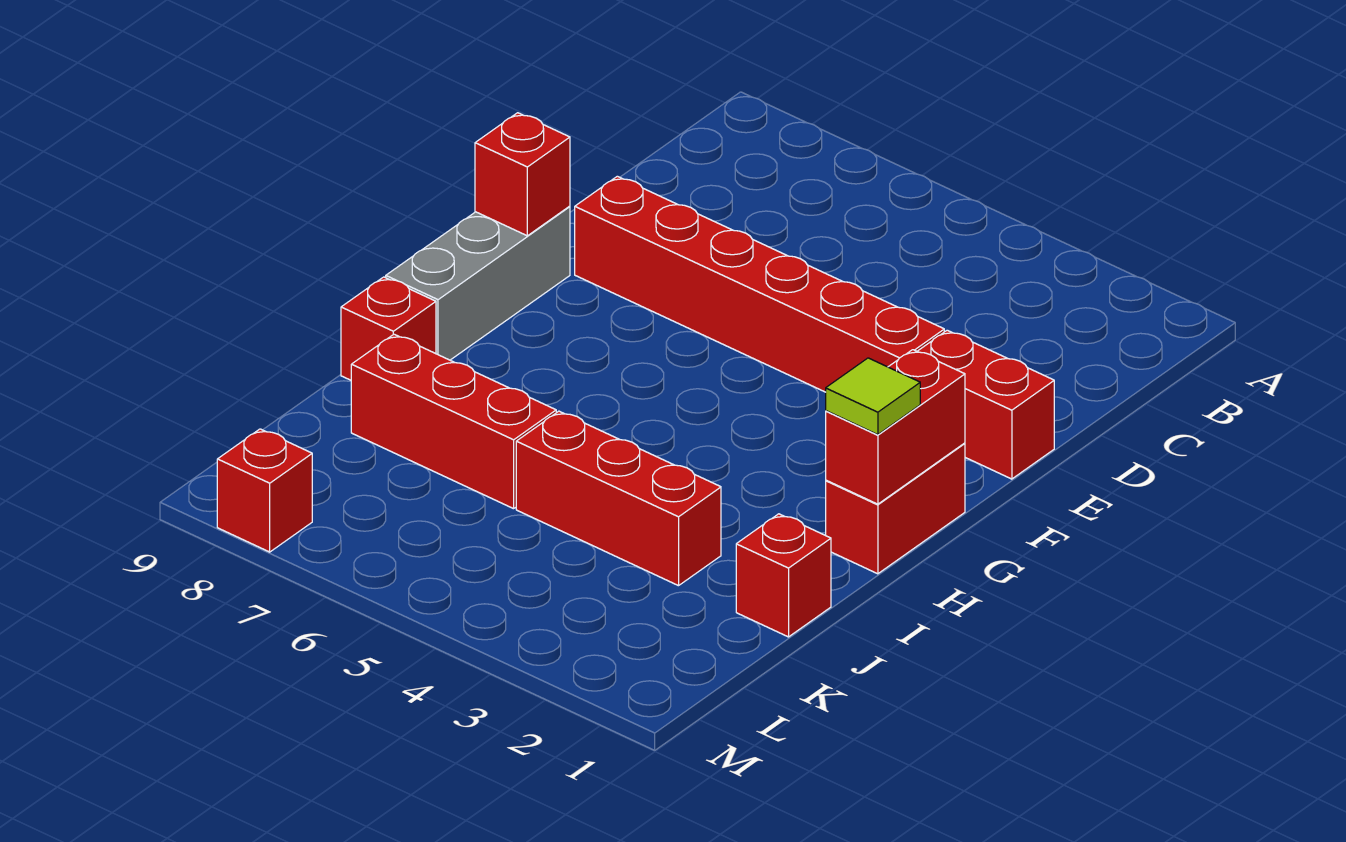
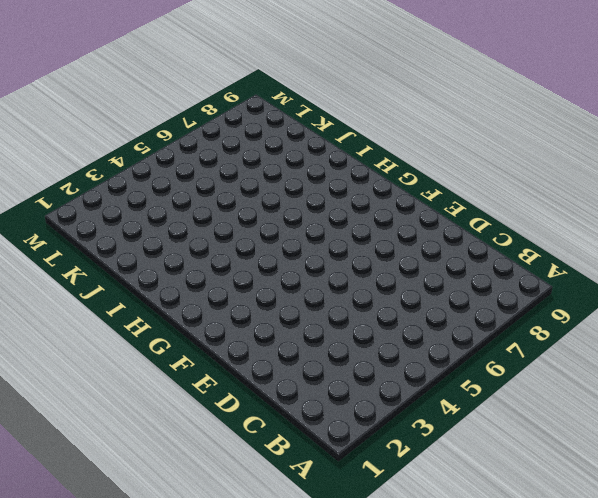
none -> red 1x2 brick [917,330,1054,479]
none -> red 1x6 brick [575,176,944,392]
none -> grey 1x3 brick [386,206,570,360]

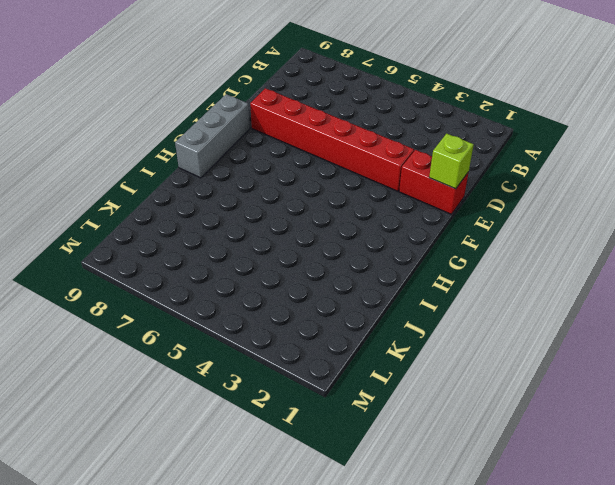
lime 1x1 brick [429,134,474,189] -> none
none -> red 1x2 brick [826,443,965,574]
none -> red 1x1 brick [341,277,436,380]
none -> red 1x1 brick [736,514,831,637]

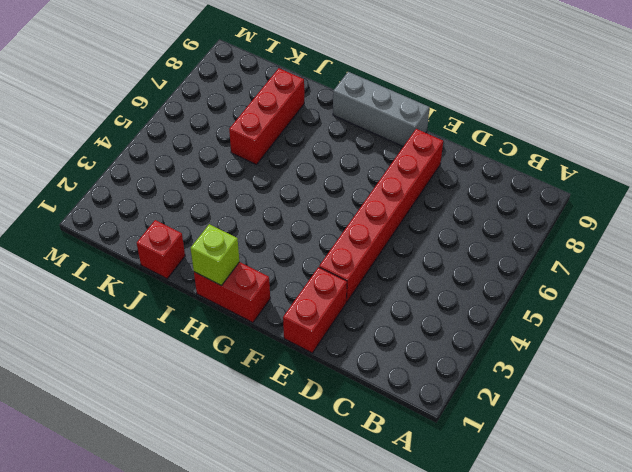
lime 1x1 brick [190,224,239,286] -> red 1x2 brick [826,350,965,504]
none -> red 1x1 brick [341,277,436,380]
none -> red 1x3 brick [516,411,721,586]
none -> red 1x1 brick [217,429,312,552]

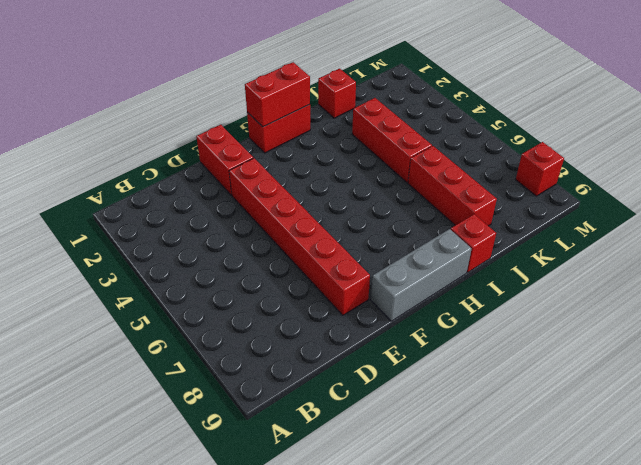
none -> red 1x1 brick [475,113,570,236]
none -> lime 1x1 tile [826,358,920,435]

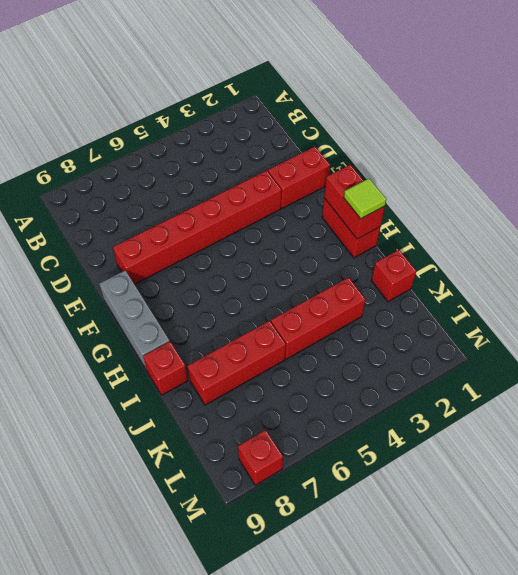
none -> red 1x1 brick [475,113,570,236]

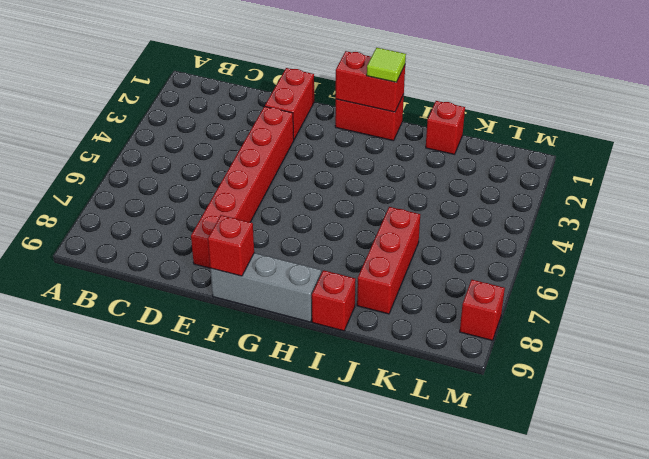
none -> red 1x3 brick [516,411,721,586]

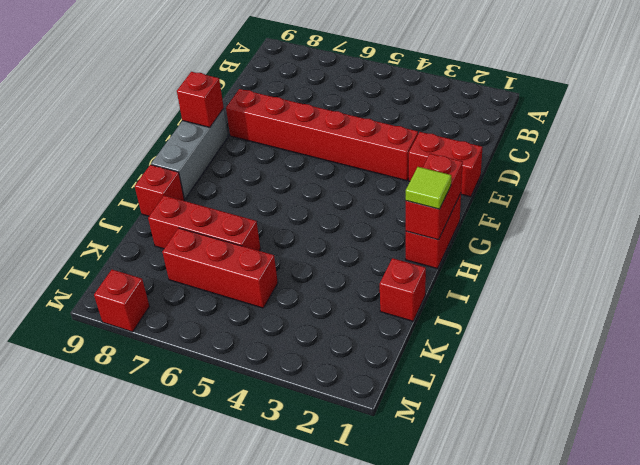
red 1x3 brick [162,228,278,308] -> red 1x3 brick moved to [516,411,721,586]

